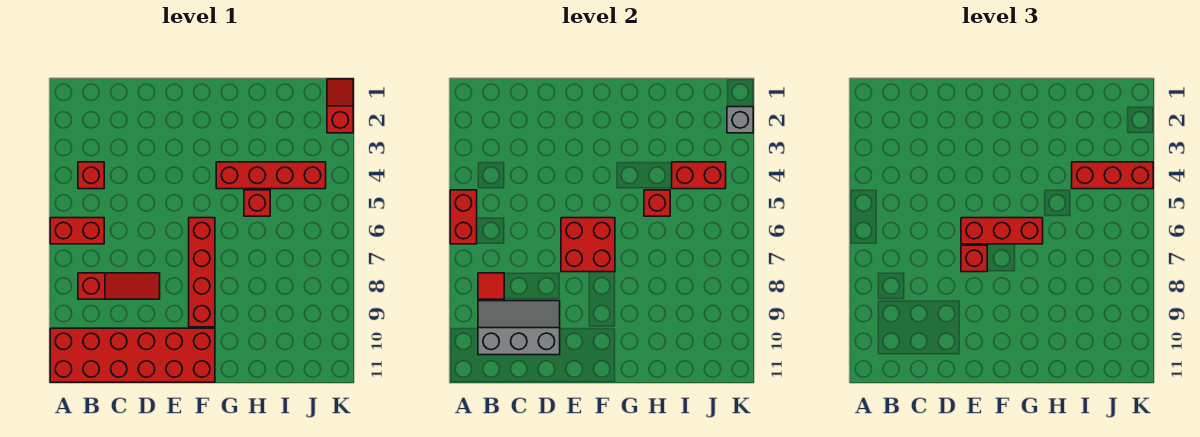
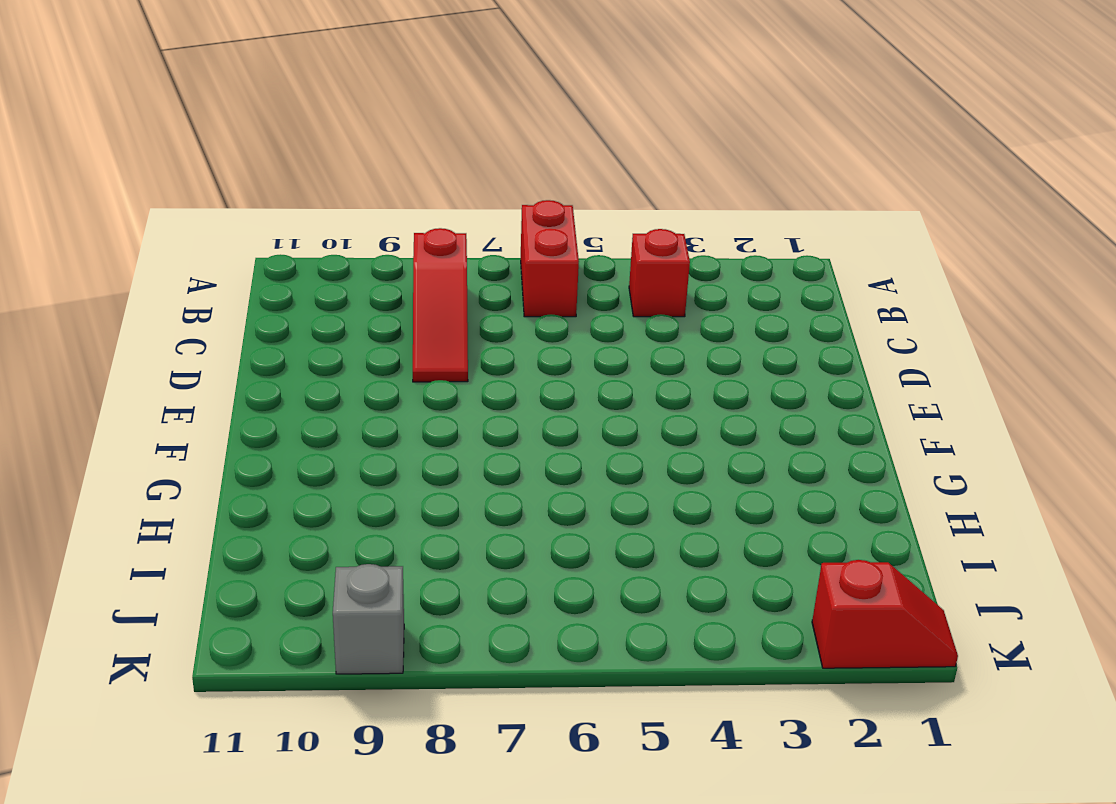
grey 1x1 brick [333,564,404,674] -> grey 1x1 brick moved to [727,107,753,133]
none -> red 2x6 brick [50,328,215,382]
none -> red 1x4 brick [189,218,215,327]
none -> red 1x4 brick [216,162,326,189]

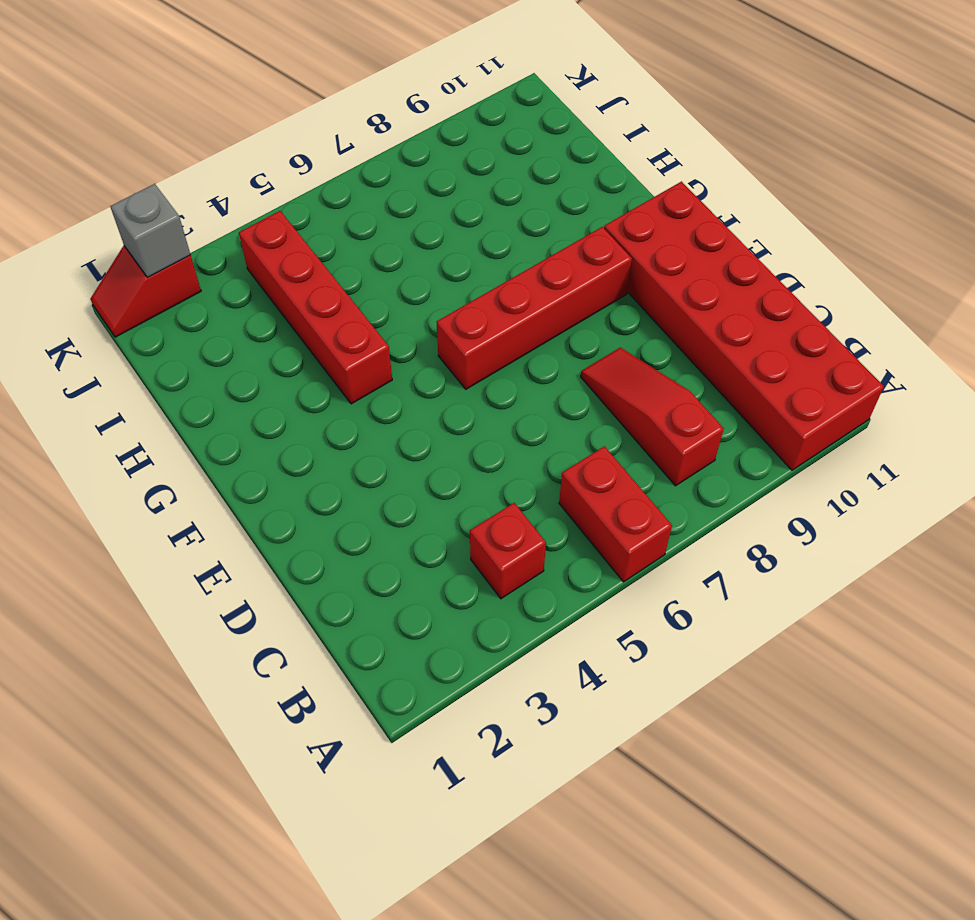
none -> red 1x1 brick [244,190,270,216]
none -> red 1x2 brick [450,190,477,244]
none -> red 1x1 tile [478,273,504,299]

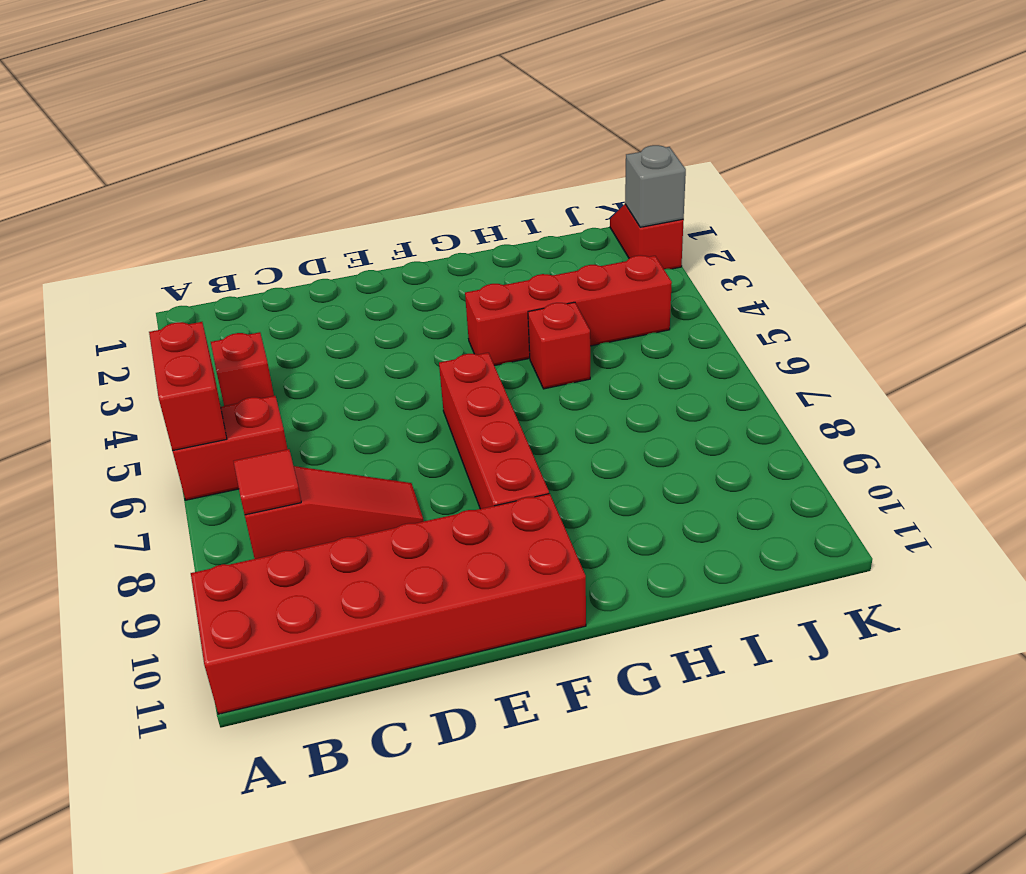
none -> grey 2x3 slope [478,301,560,355]
none -> red 2x2 brick [561,218,615,272]
none -> red 1x1 brick [644,190,670,216]

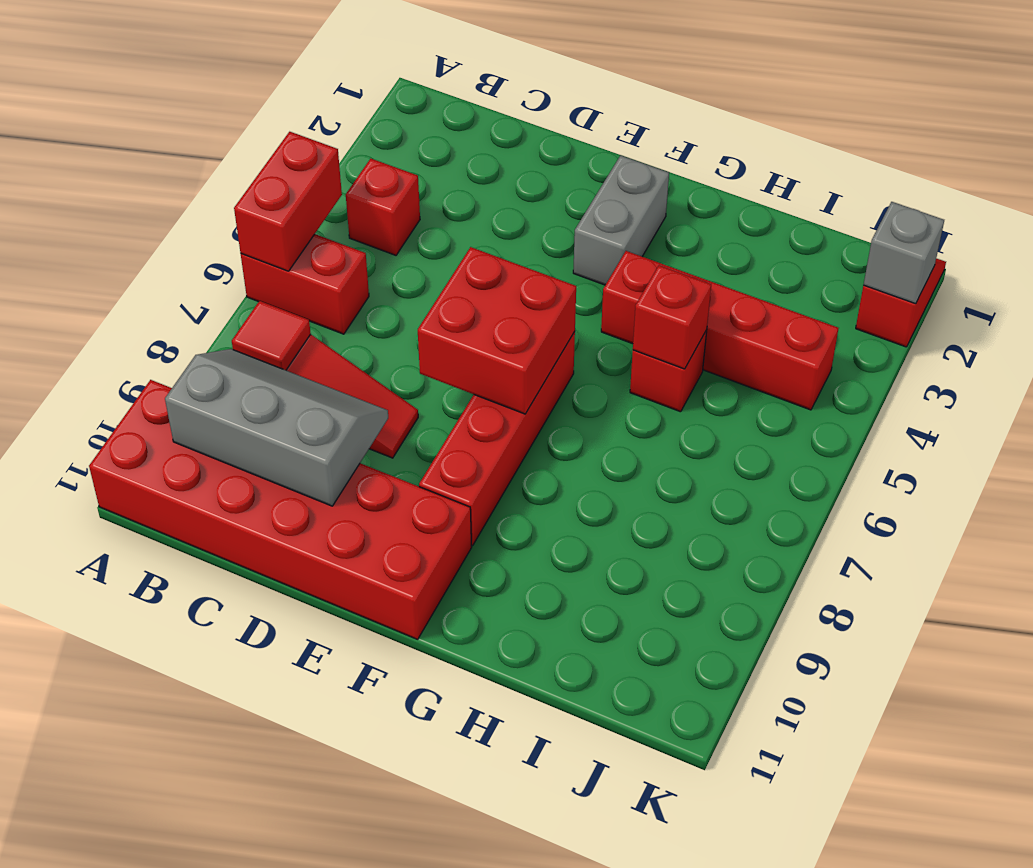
grey 1x2 brick [573,155,669,285] -> none
none -> red 1x2 brick [672,162,726,189]
none -> red 1x3 brick [961,218,1043,244]
none -> red 1x1 brick [961,245,987,272]

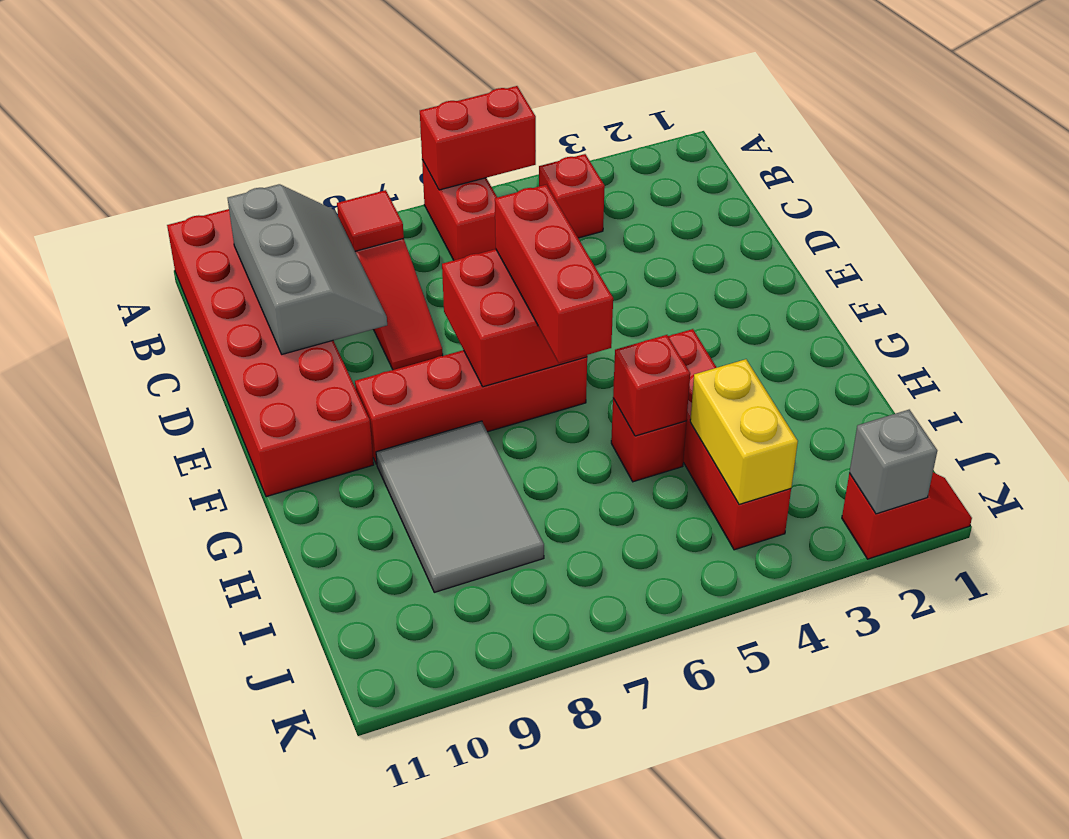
grey 2x3 tile [376,421,544,592] -> none
yellow 1x2 brick [690,359,798,504] -> red 1x2 brick [672,162,726,189]
none -> red 1x1 brick [961,245,987,272]
none -> red 1x3 brick [1072,162,1153,189]

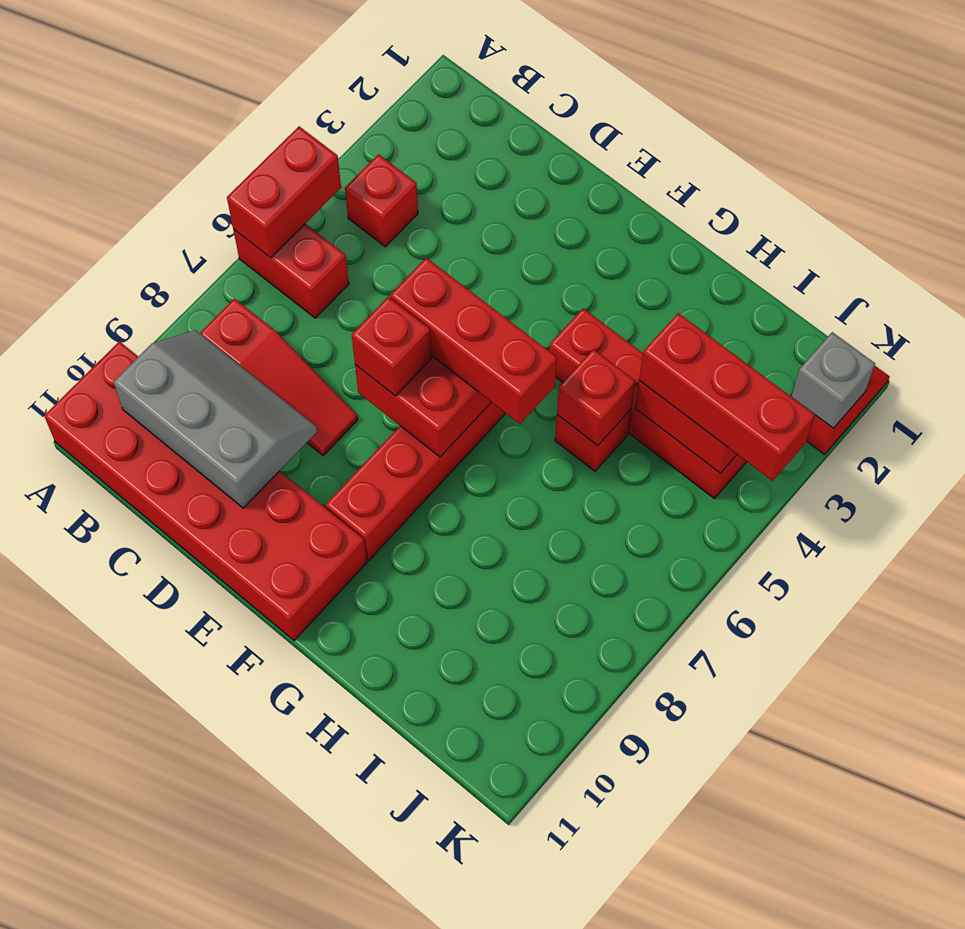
none -> red 1x1 tile [478,273,504,299]

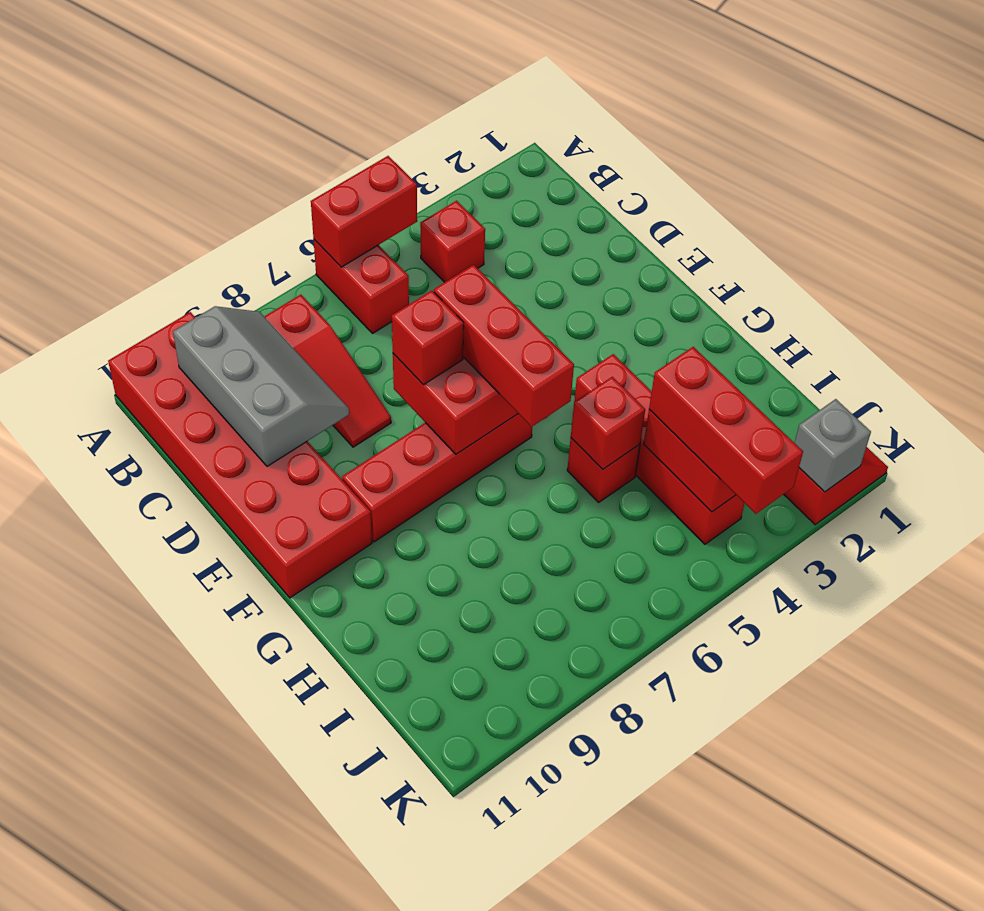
none -> red 1x1 tile [478,273,504,299]

